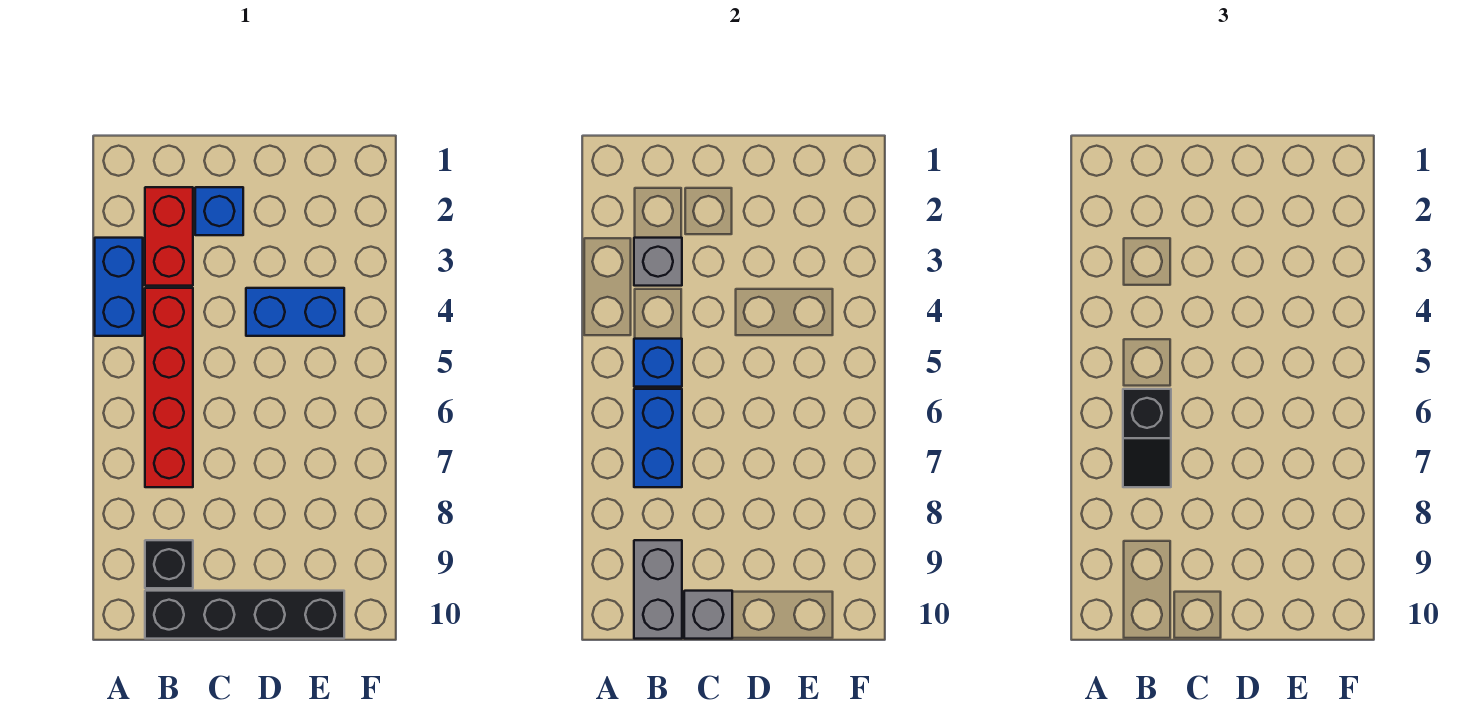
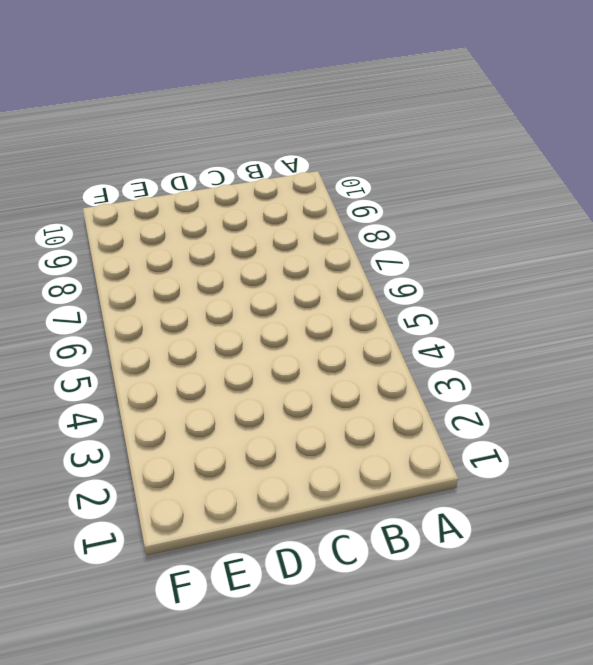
none -> blue 1x2 brick [95,238,143,336]
none -> red 1x2 brick [145,187,193,286]
none -> red 1x4 brick [145,288,193,487]

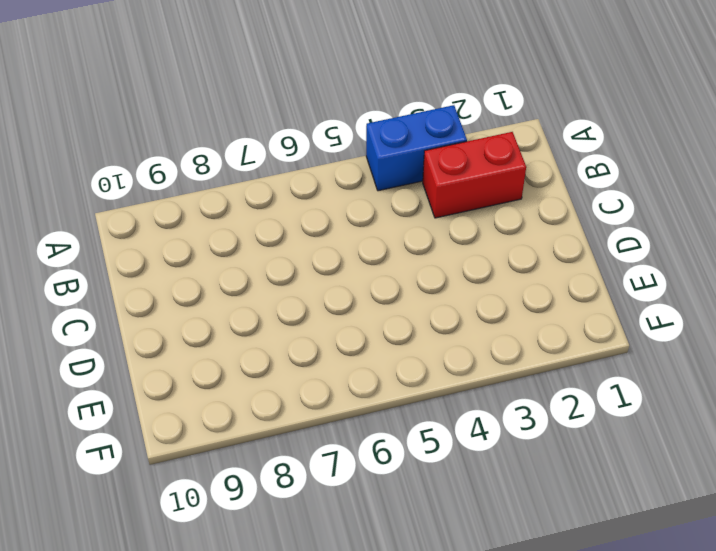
none -> red 1x4 brick [145,288,193,487]
none -> black 1x1 brick [145,540,193,588]
none -> black 1x4 brick [145,591,344,639]

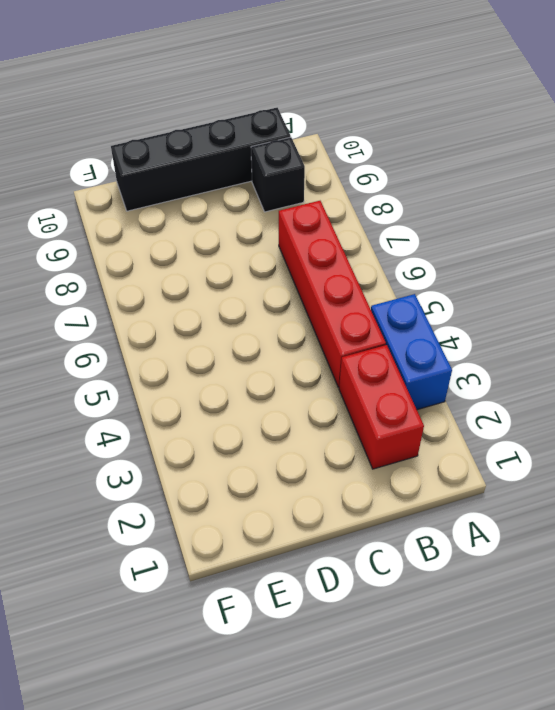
none -> blue 1x1 brick [195,187,243,235]
none -> blue 1x2 brick [246,288,344,336]
none -> grey 1x1 brick [634,238,682,286]

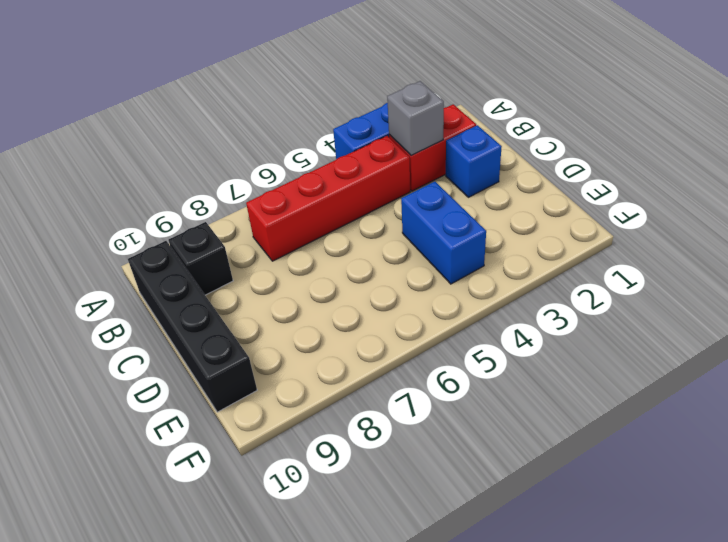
none -> blue 1x1 brick [634,339,682,387]
none -> blue 1x2 brick [634,389,682,487]
none -> grey 1x2 brick [634,540,682,639]

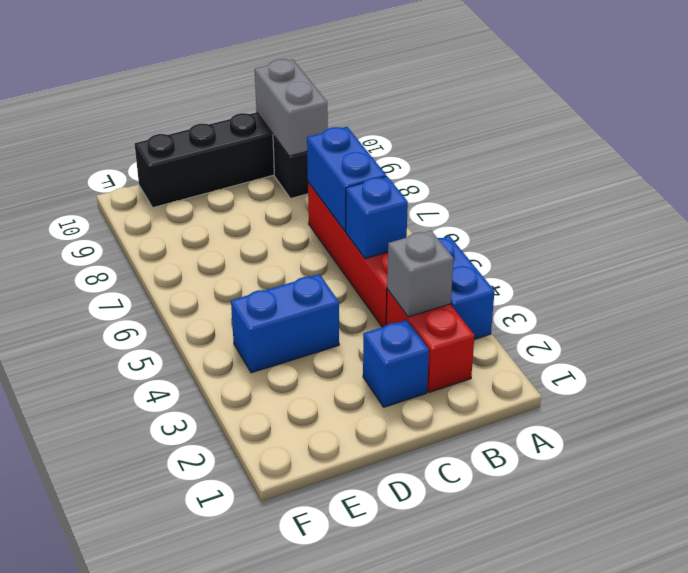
none -> grey 1x1 brick [684,591,732,639]
none -> black 1x2 slope [1123,389,1171,487]

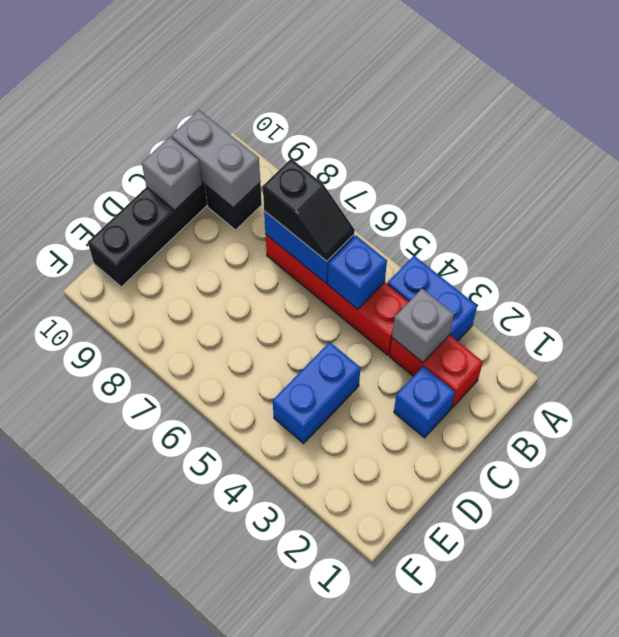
black 1x2 slope [263,159,355,261] -> black 1x2 slope turned to [1123,389,1171,487]

